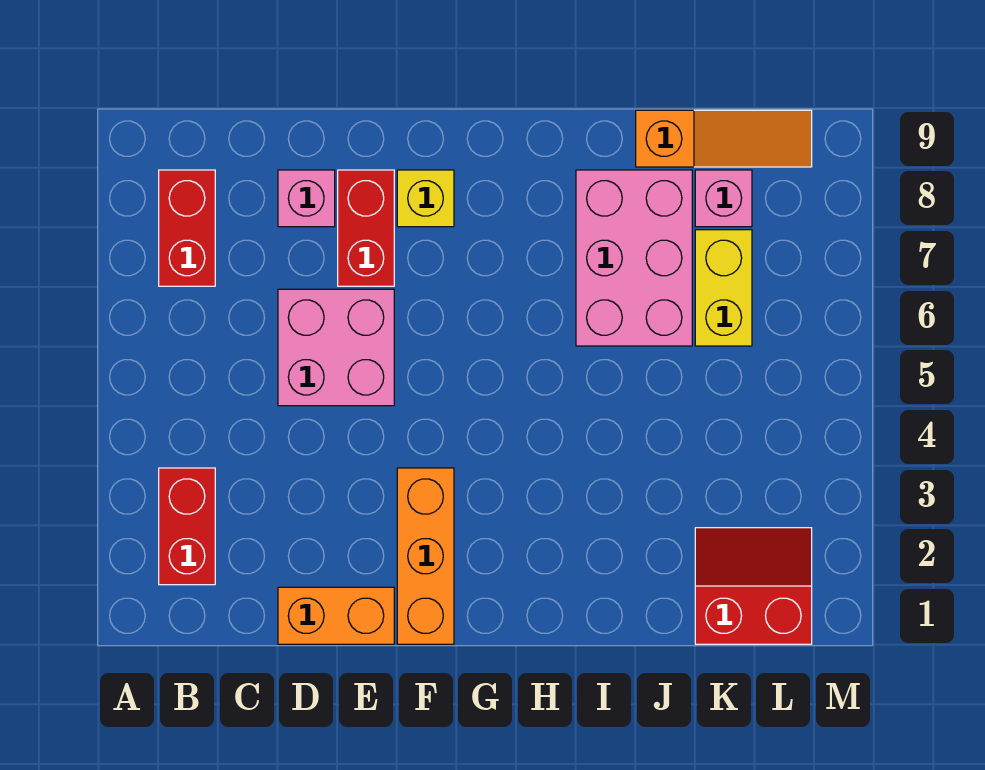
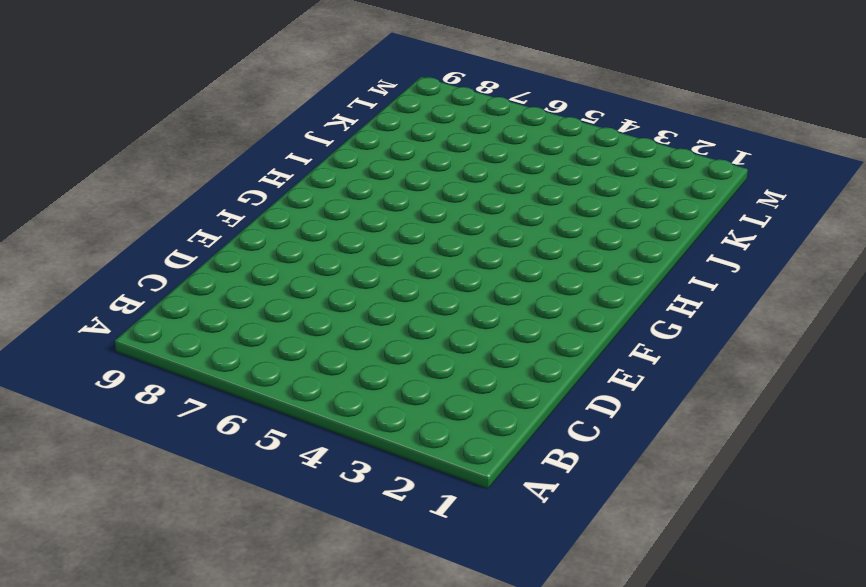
none -> red 1x2 brick [159,468,215,585]
none -> red 1x2 brick [159,170,215,286]
none -> orange 1x2 brick [278,587,394,644]

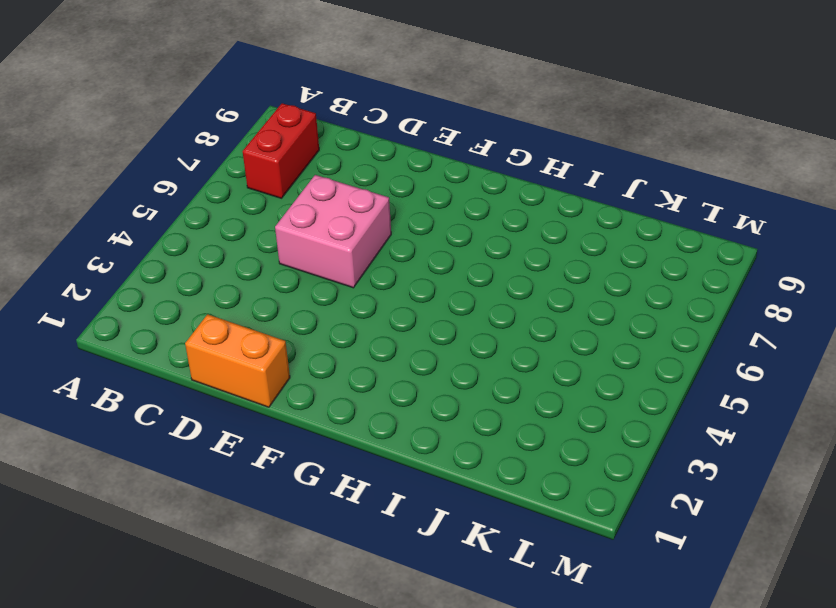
none -> red 1x2 brick [159,468,215,585]
none -> pink 1x1 brick [278,170,335,227]
none -> red 1x2 brick [338,170,394,286]

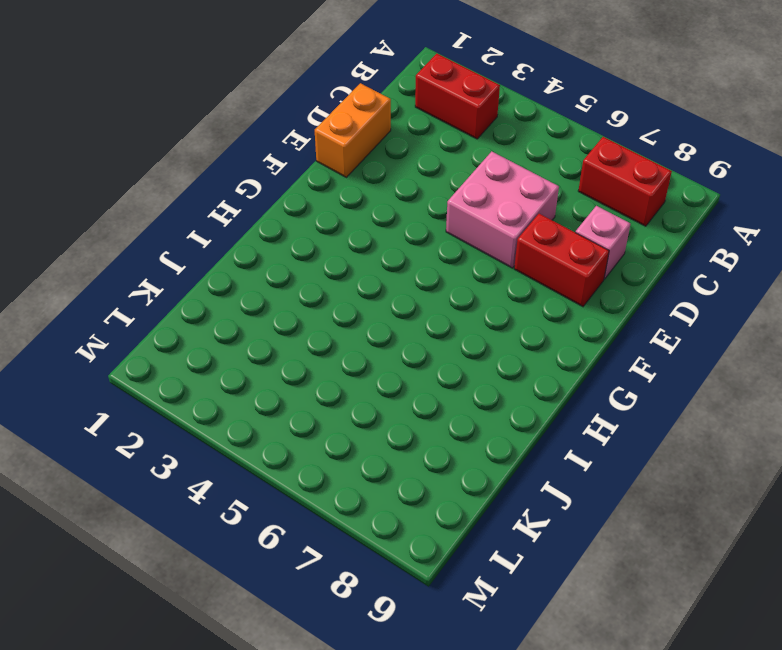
none -> orange 1x3 brick [397,468,454,644]
none -> yellow 1x1 brick [397,170,454,227]
none -> pink 2x3 brick [576,170,692,346]

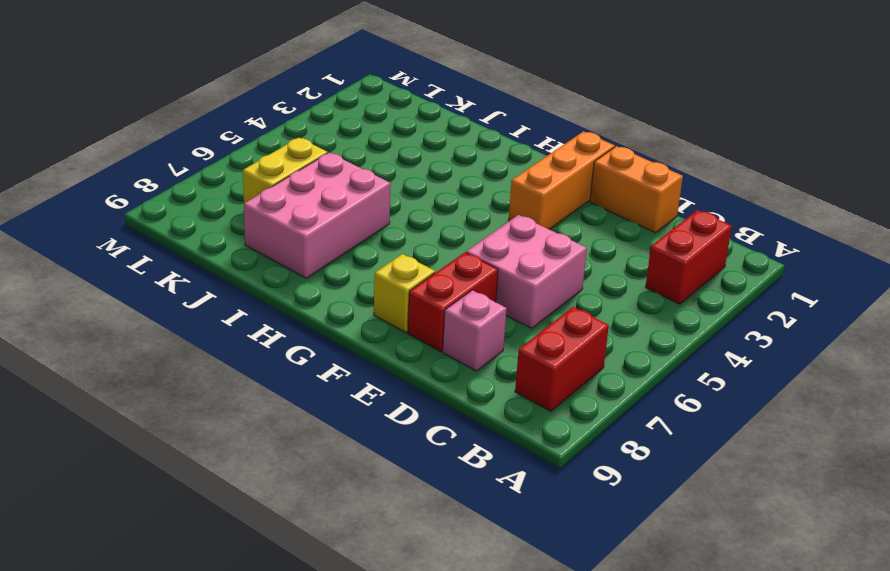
none -> orange 1x3 slope [636,110,812,167]
none -> red 2x2 slope [695,528,812,644]
none -> pink 1x1 brick [695,170,752,227]

